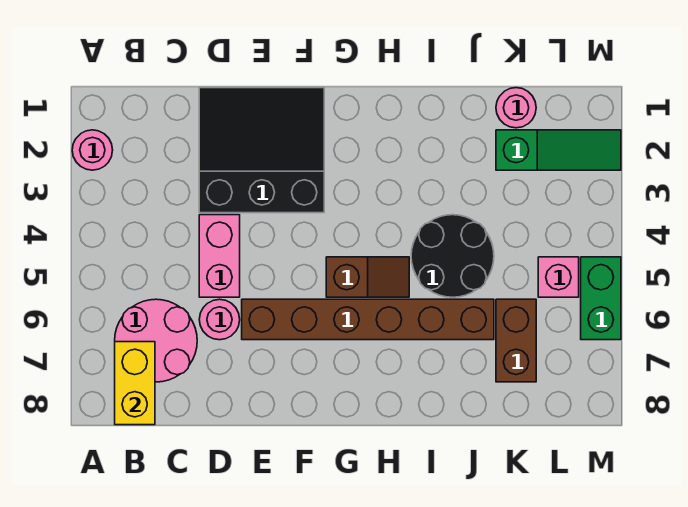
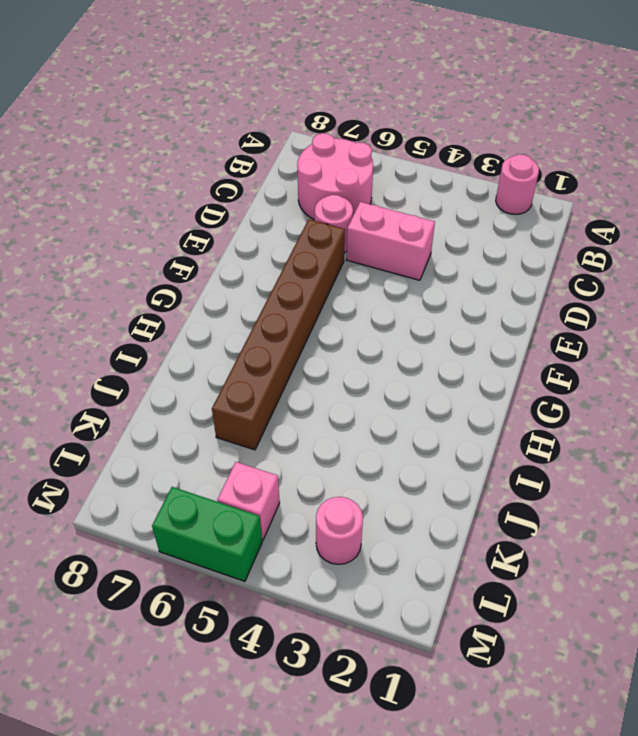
pink 1x1 round brick [316,497,363,564] -> pink 1x1 round brick moved to [496,88,536,128]
none -> black 3x3 slope [199,88,324,213]
none -> brown 1x2 slope [326,257,409,297]
none -> black 2x2 round brick [411,215,494,297]

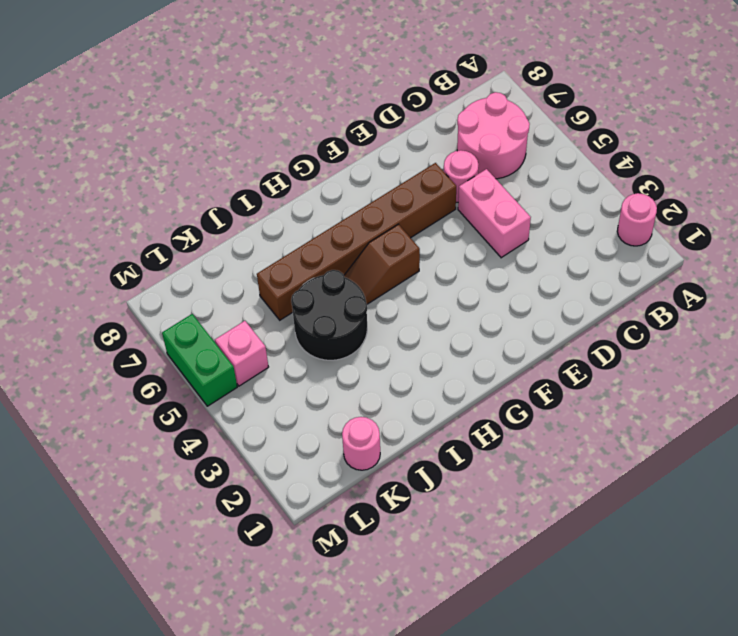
none -> black 3x3 slope [199,88,324,213]
none -> green 1x3 slope [496,130,621,170]
none -> brown 1x2 brick [496,299,536,382]

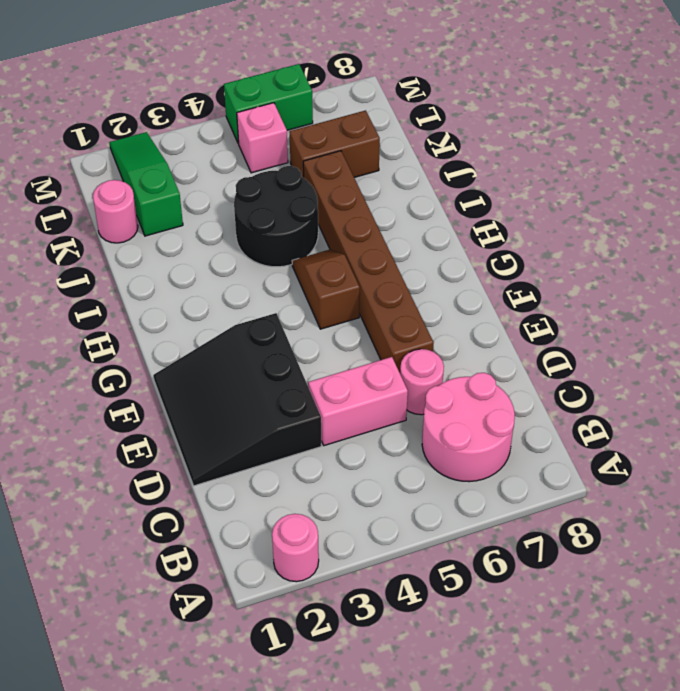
none -> yellow 1x2 brick [115,342,155,425]

